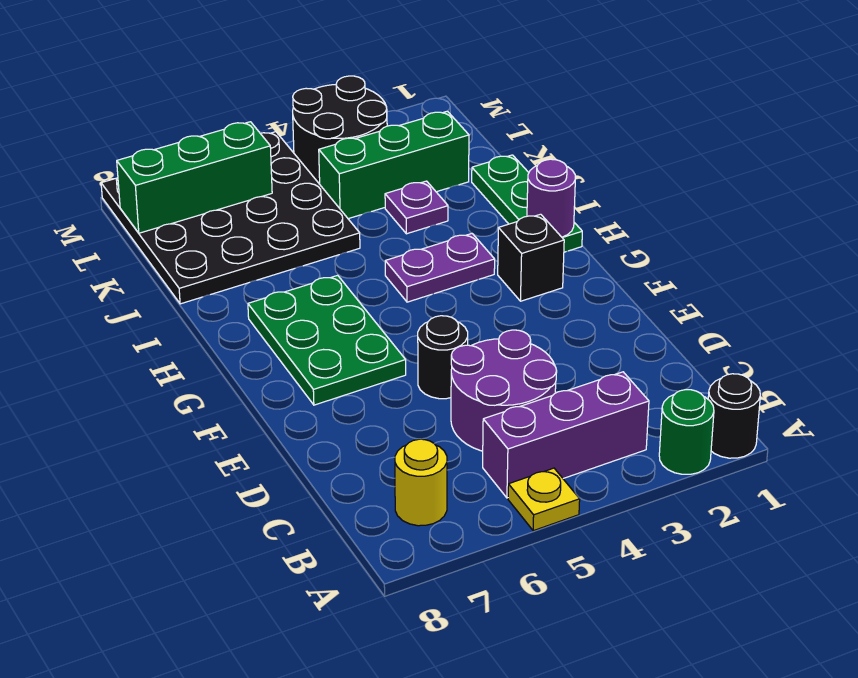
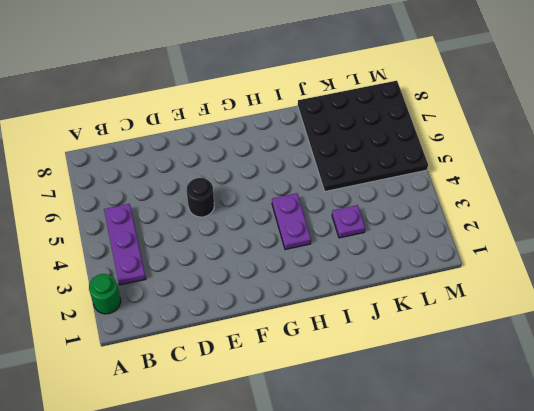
purple 1x3 plate [104,204,146,285] -> purple 1x3 brick [483,372,649,498]
none -> black 1x1 round brick [708,374,760,458]
none -> yellow 1x1 plate [508,468,580,531]
none -> yellow 1x1 round brick [395,439,447,526]

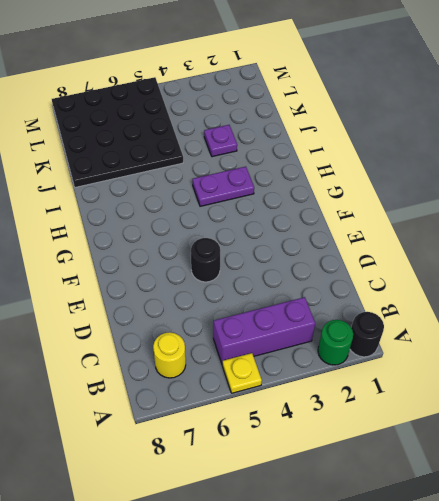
none -> purple 2x2 round brick [451,330,557,451]
none -> green 2x3 plate [248,275,406,405]
none -> black 1x1 brick [498,214,564,301]

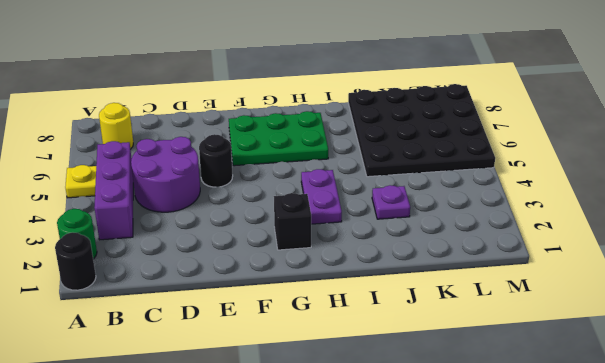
none -> green 1x3 plate [472,155,582,252]
none -> green 1x3 brick [319,111,469,219]
none -> black 2x2 round brick [293,76,387,183]

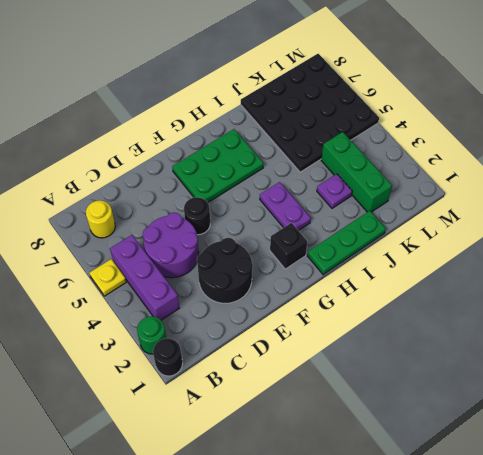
black 2x2 round brick [197,238,253,303] -> black 2x2 round brick moved to [293,76,387,183]
none -> purple 1x1 round brick [527,159,575,237]
none -> green 1x3 brick [117,122,272,233]

